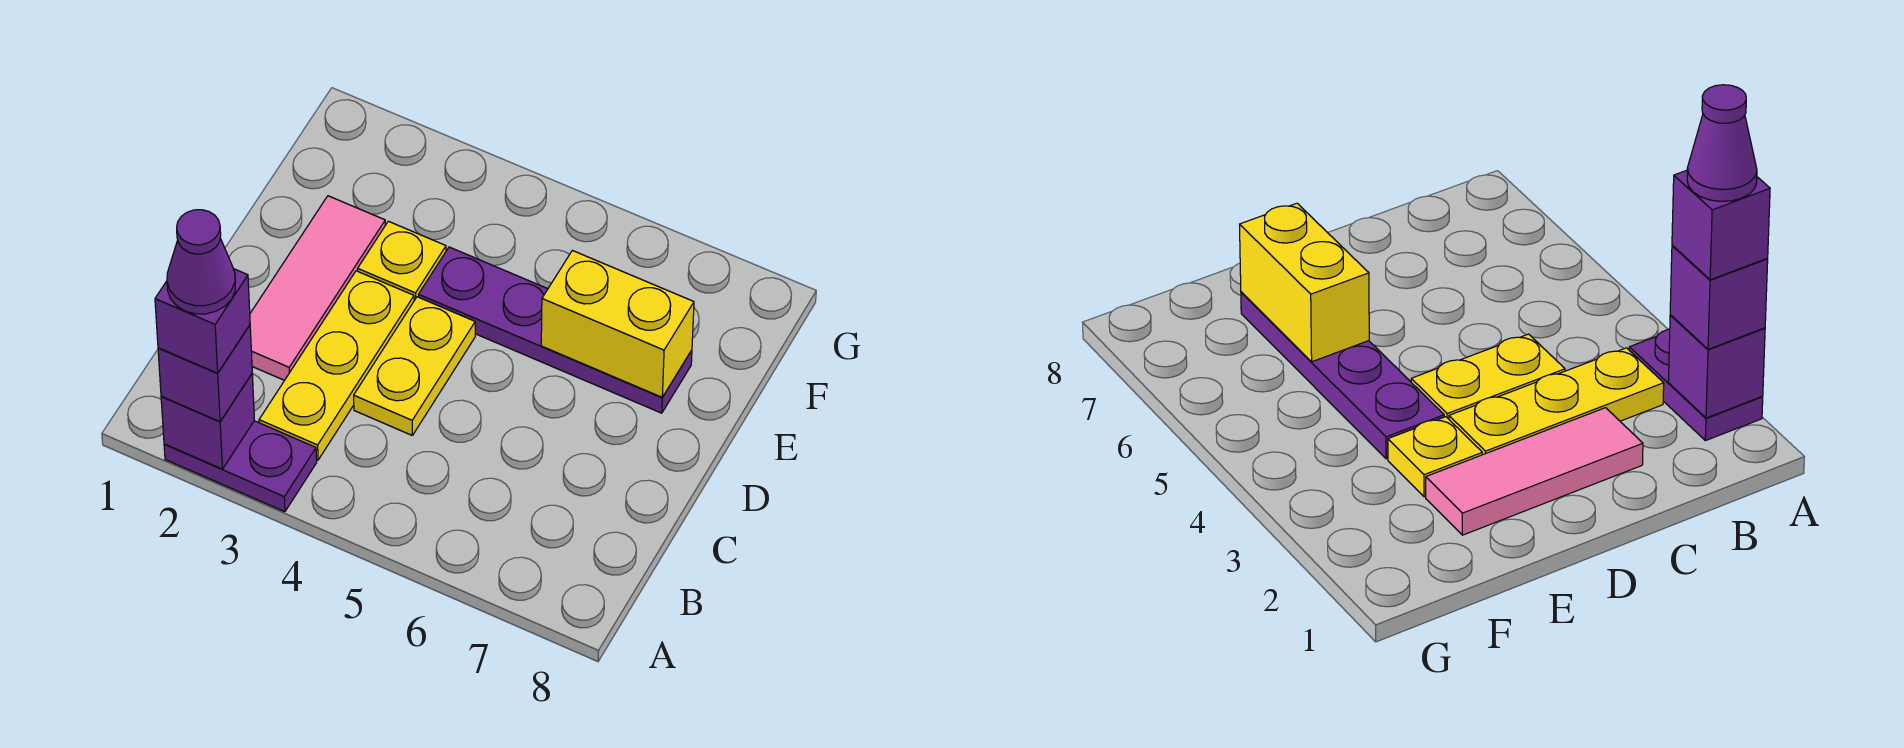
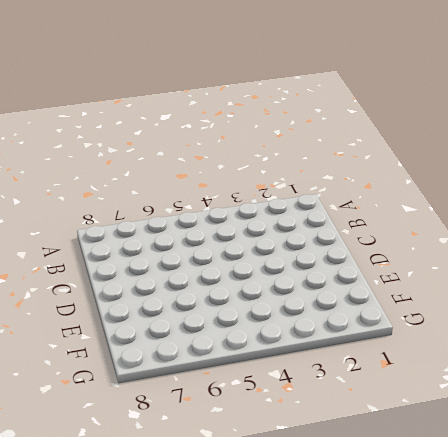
none -> purple 1x2 plate [164,421,317,512]
none -> yellow 1x3 plate [259,271,414,460]

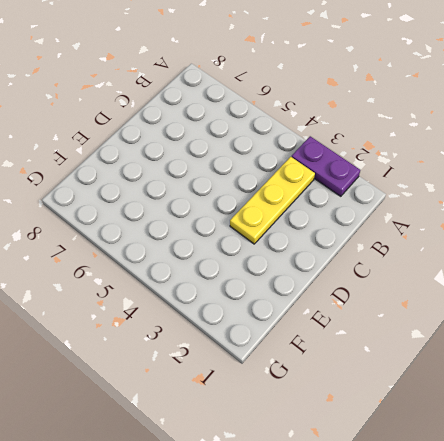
none -> pink 1x3 tile [250,196,385,380]
none -> yellow 1x2 plate [354,297,475,435]

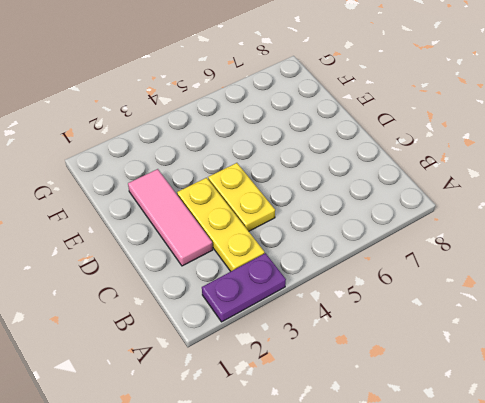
none -> yellow 1x1 plate [358,221,446,300]
none -> purple 1x4 plate [419,247,692,413]

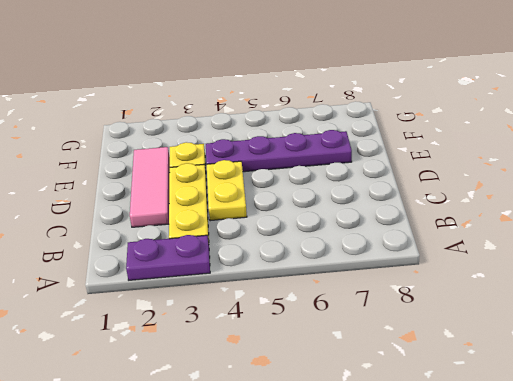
none -> purple 1x1 brick [161,374,254,469]
none -> yellow 1x2 brick [541,251,694,397]

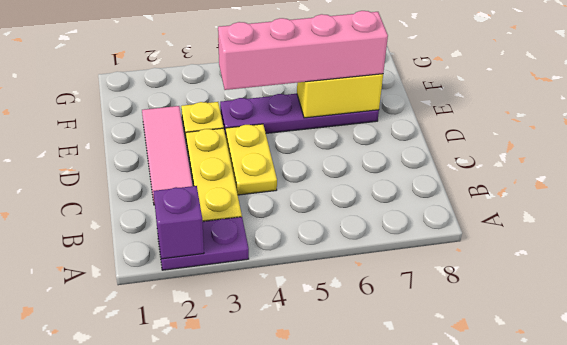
pink 1x4 brick [218,11,388,90] -> none
none -> purple 1x1 brick [158,325,252,422]
none -> purple 1x1 brick [155,269,250,373]

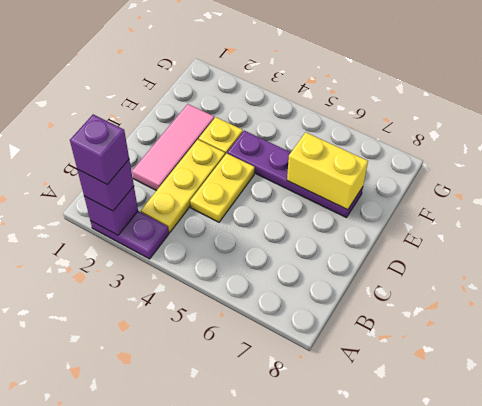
none -> purple 1x1 cone [167,210,235,314]

